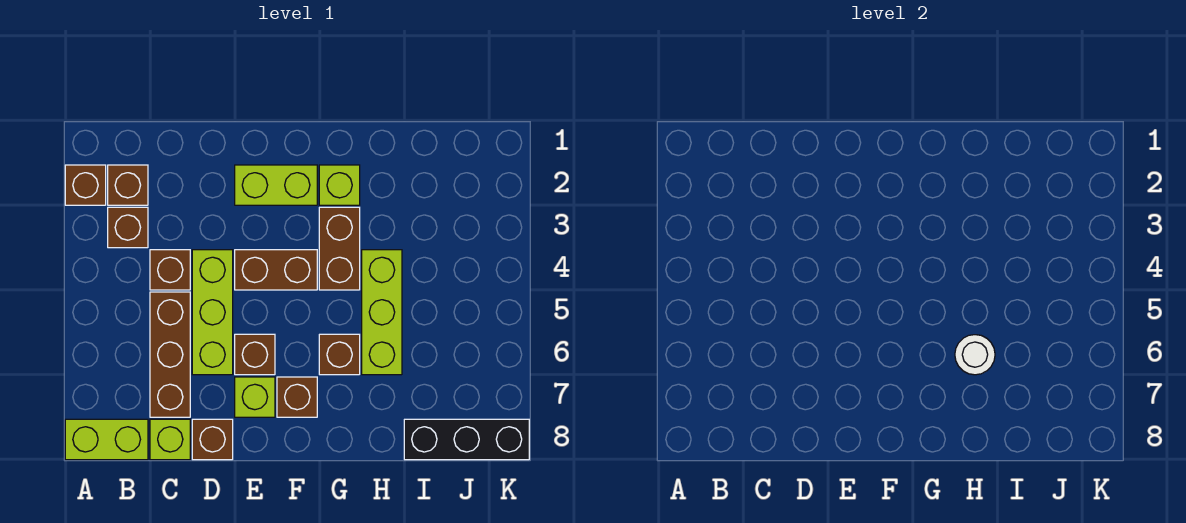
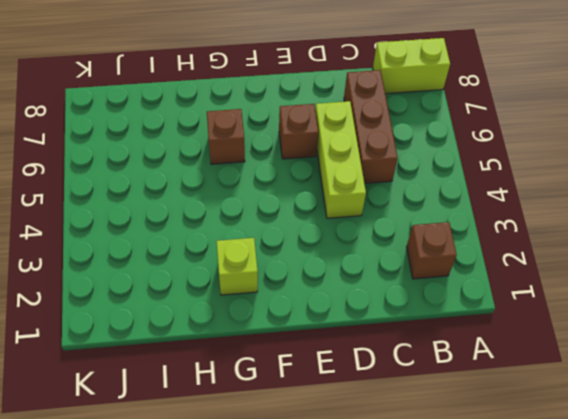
none -> brown 1x1 brick [65,165,106,205]
none -> brown 1x1 brick [108,207,148,248]
none -> brown 1x1 brick [150,250,190,290]

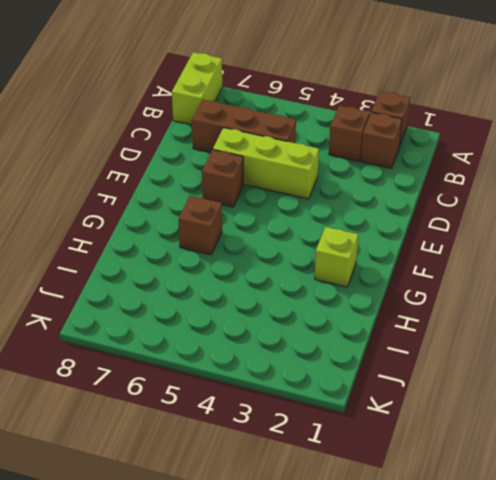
none -> brown 1x1 brick [150,250,190,290]
none -> lime 1x1 brick [150,419,190,460]
none -> brown 1x1 brick [192,419,233,460]

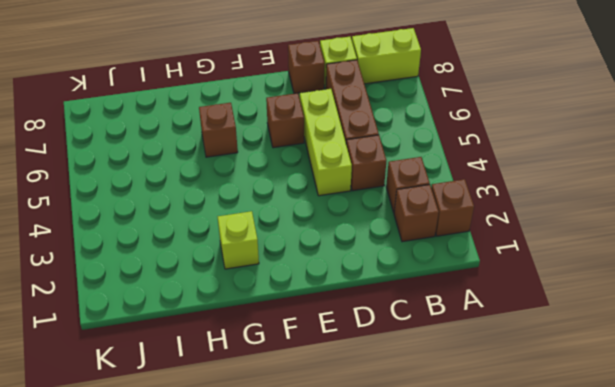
none -> lime 1x2 brick [235,165,317,205]
none -> brown 1x2 brick [235,250,317,290]
none -> lime 1x1 brick [235,377,275,417]

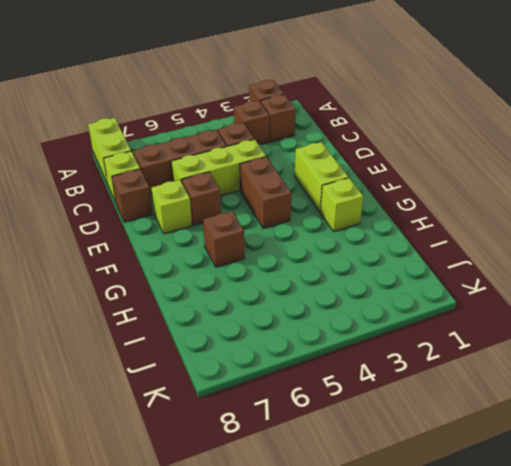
none -> brown 1x1 brick [277,377,317,417]
none -> brown 1x2 brick [319,207,360,290]
none -> lime 1x3 brick [362,250,402,375]

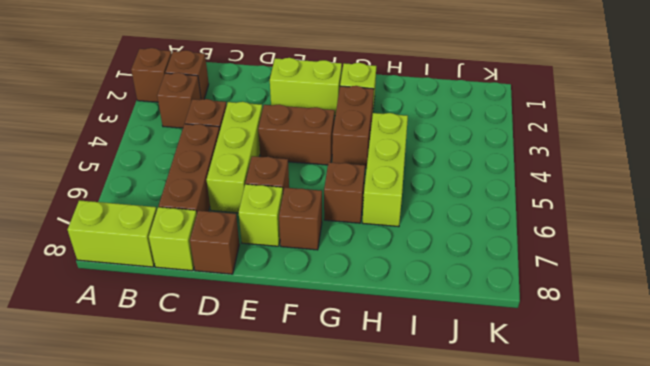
none -> black 1x3 brick [404,419,529,460]
none -> white 1x1 round brick [955,335,995,375]

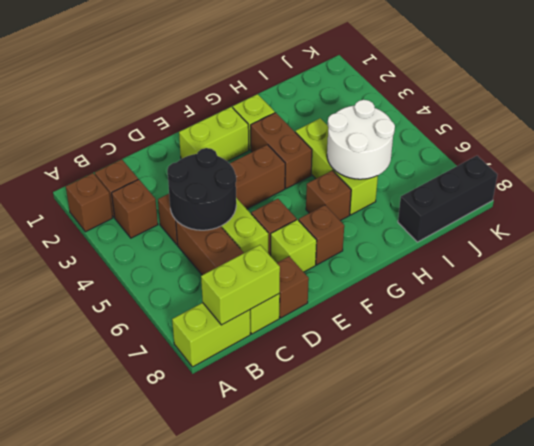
lime 1x2 brick [201,245,280,325] -> none
black 2x2 round brick [167,148,236,230] -> none
white 2x2 round brick [327,100,395,179] -> white 1x1 round brick [955,335,995,375]

